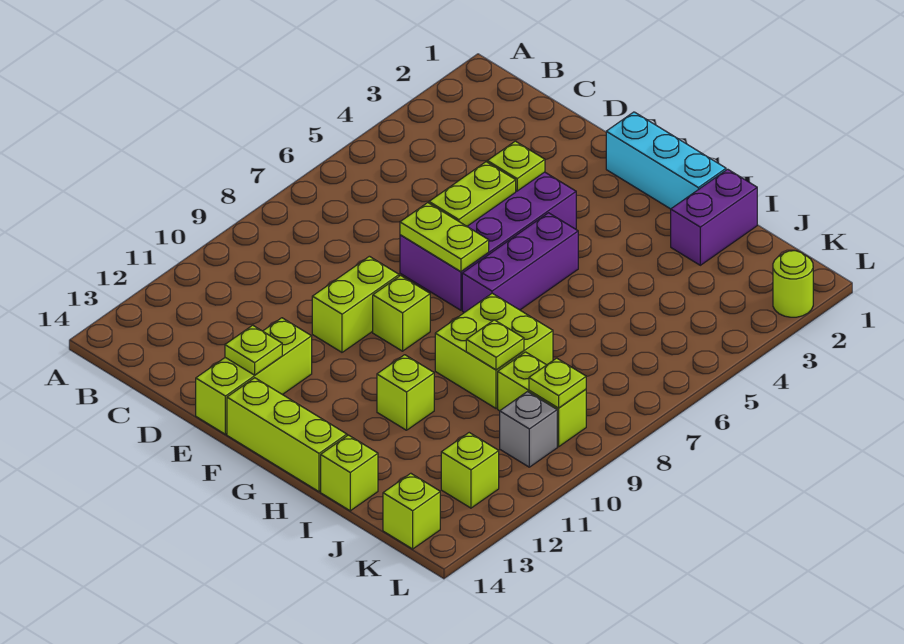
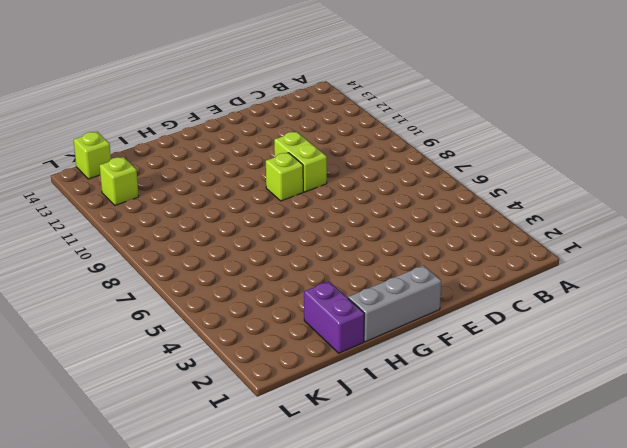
grey 1x3 brick [348,265,441,342] -> cyan 1x3 brick [606,112,726,209]
none -> purple 2x4 brick [400,172,576,310]
none -> lime 1x3 brick [196,318,312,434]
none -> lime 1x3 brick [227,378,347,492]

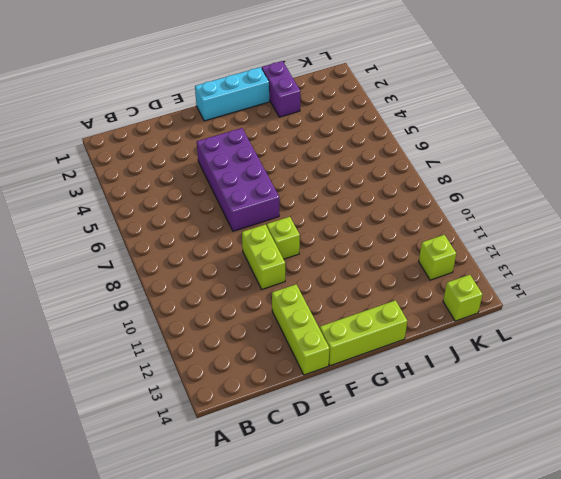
none -> purple 1x3 brick [462,213,578,313]
none -> lime 2x2 brick [435,293,553,409]
none -> lime 1x1 brick [377,355,434,430]

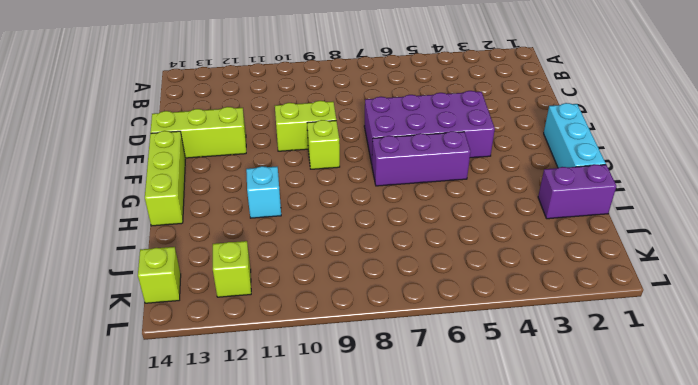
cyan 1x1 brick [246,166,281,218] -> lime 1x1 brick [377,355,434,430]
none -> lime 2x2 brick [435,293,553,409]
none -> lime 1x1 brick [321,435,378,511]
none -> lime 1x2 brick [498,352,586,447]

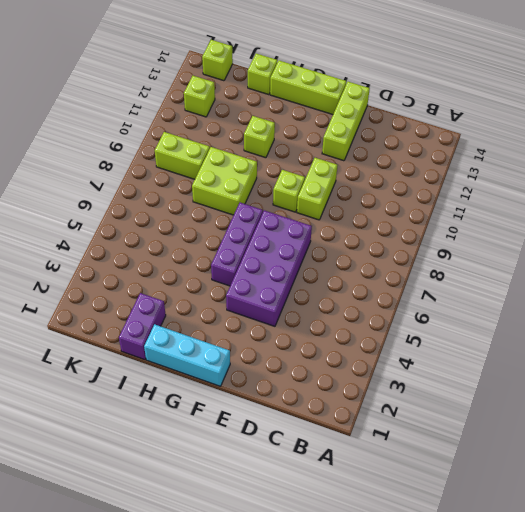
none -> grey 1x1 brick [500,392,557,467]
none -> lime 1x1 round brick [773,251,813,317]
none -> lime 1x1 plate [487,141,545,191]

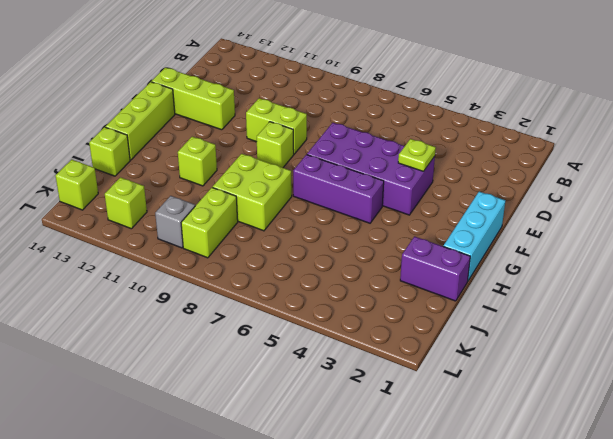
none -> lime 1x1 round brick [773,251,813,317]
none -> lime 1x2 plate [429,162,516,226]
none -> lime 1x2 plate [400,203,489,272]

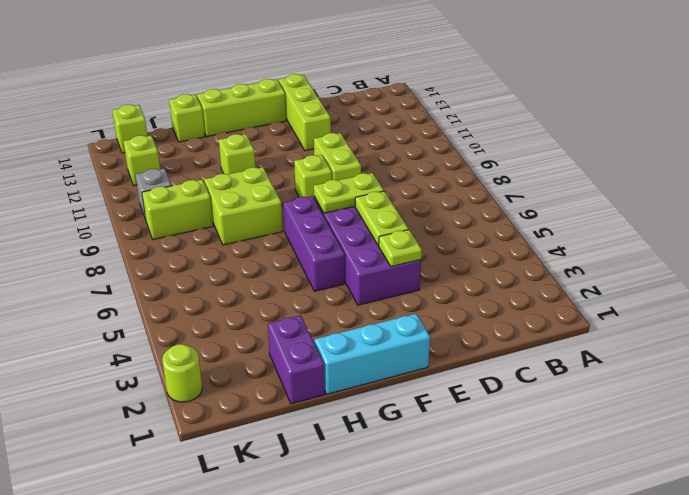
none -> lime 1x1 plate [225,325,282,375]
none -> lime 1x1 plate [466,320,524,370]
none -> lime 1x1 plate [529,358,586,408]

